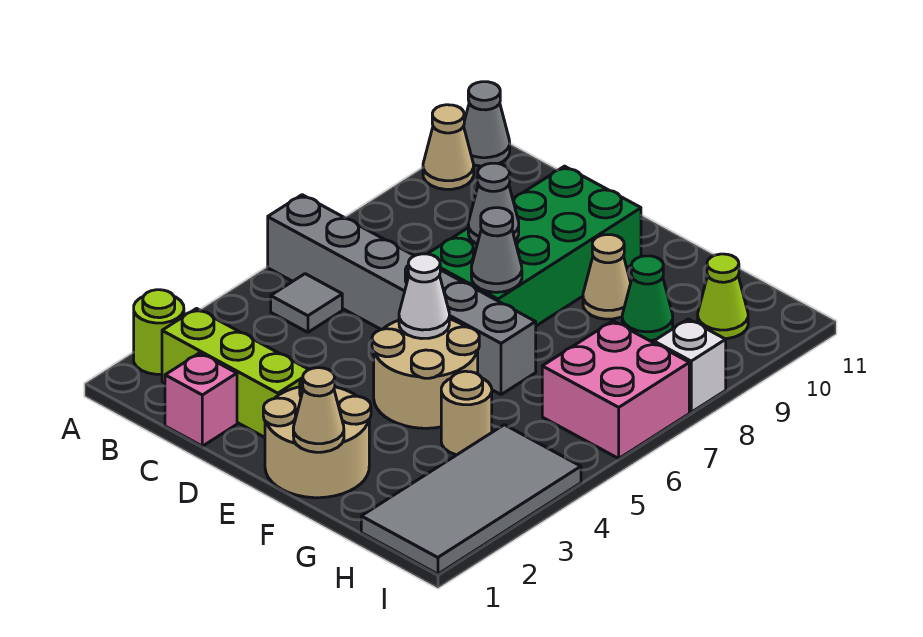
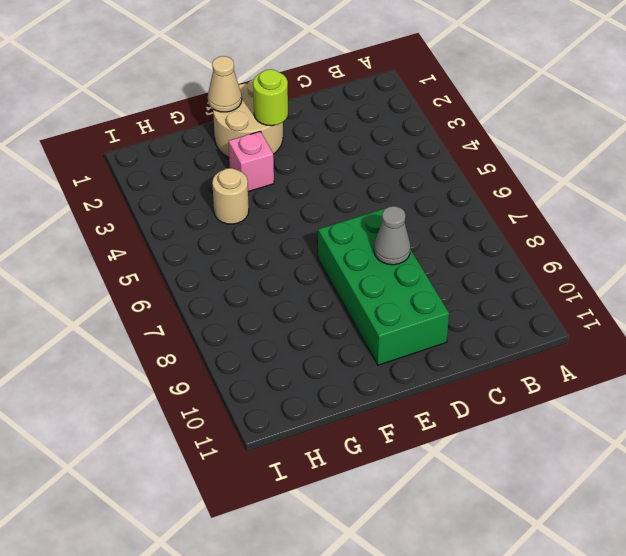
lime 1x1 round brick [253,69,288,126] -> lime 1x1 round brick moved to [134,290,184,374]
pink 1x1 brick [229,131,274,192] -> pink 1x1 brick moved to [165,353,237,446]
none -> grey 1x6 brick [268,195,536,395]
none -> tan 1x1 cone [423,105,474,189]
none -> grey 1x1 cone [464,82,510,166]

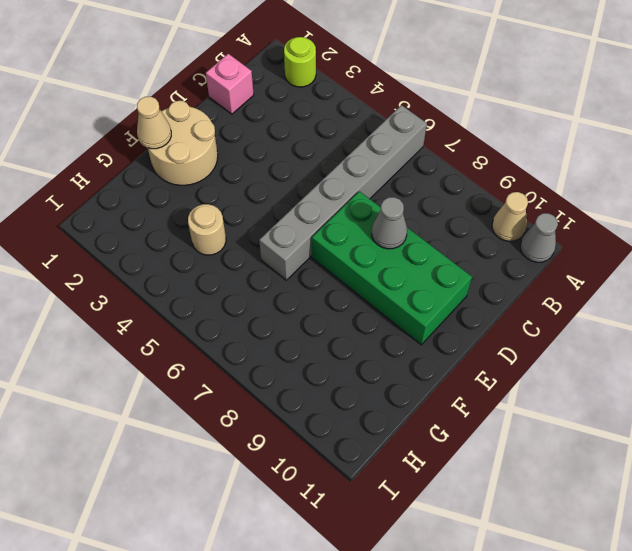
none -> lime 1x3 brick [162,309,309,437]
none -> grey 1x1 tile [271,274,342,332]
none -> tan 2x2 round brick [372,319,479,428]

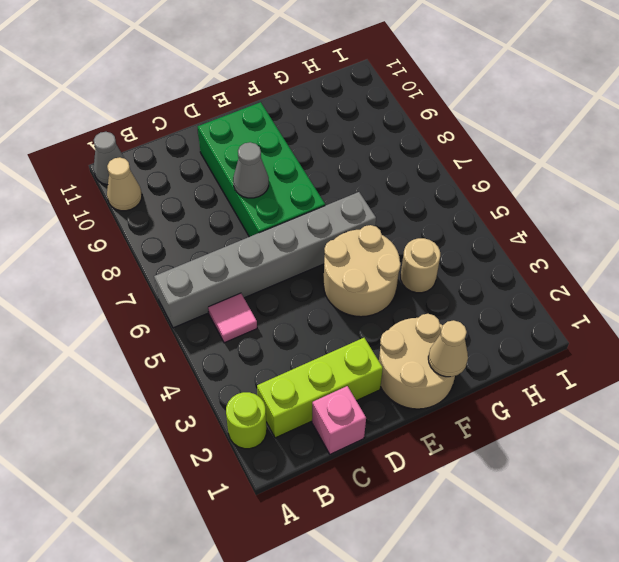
pink 1x1 tile [208,293,257,343] -> grey 1x1 tile [271,274,342,332]
none -> tan 1x1 cone [583,235,631,319]
none -> green 1x1 cone [622,256,673,340]
none -> grey 2x4 tile [361,425,581,574]

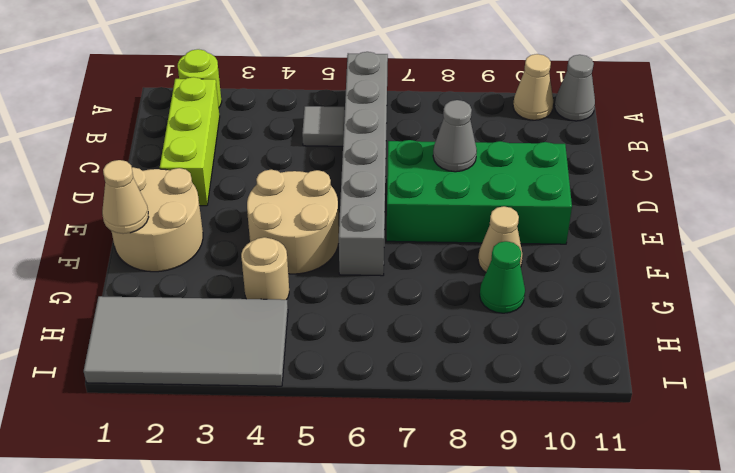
none -> pink 1x1 brick [165,353,237,446]
none -> pink 2x2 brick [542,321,689,458]
none -> lime 1x1 cone [698,254,748,339]

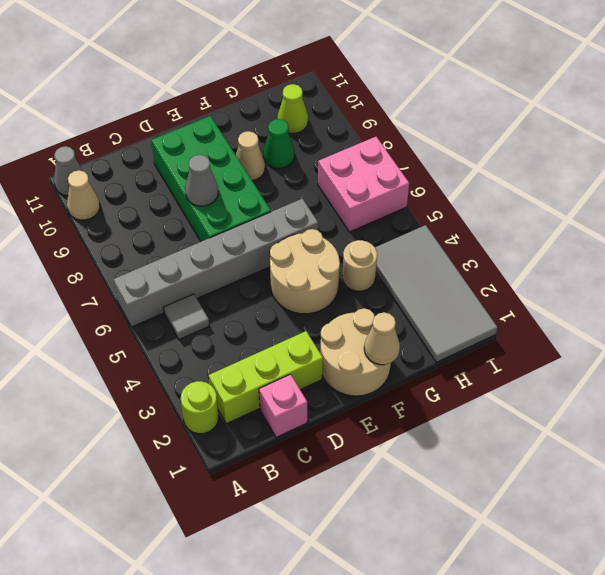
none -> white 1x1 brick [654,319,726,412]
none -> white 1x1 cone [399,254,449,339]
none -> grey 1x1 cone [471,208,522,292]

